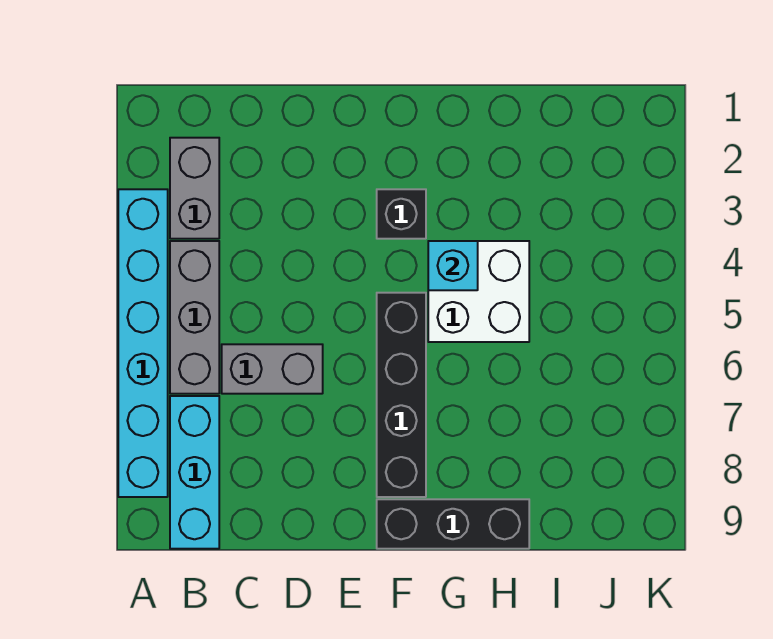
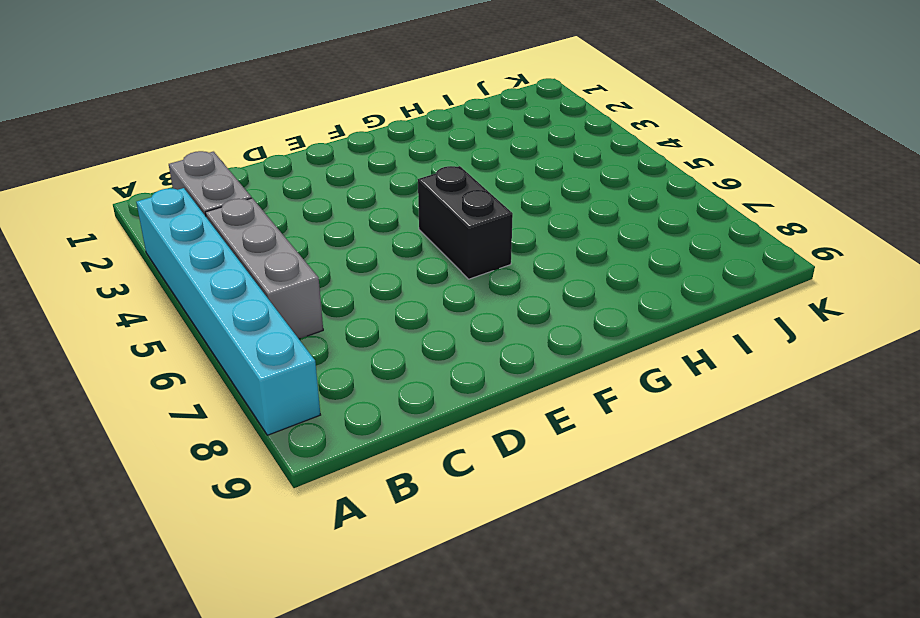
black 1x2 brick [418,166,513,279] -> black 1x4 brick [377,293,426,497]
none -> cyan 1x3 brick [170,396,219,549]
none -> grey 1x2 brick [222,344,323,394]

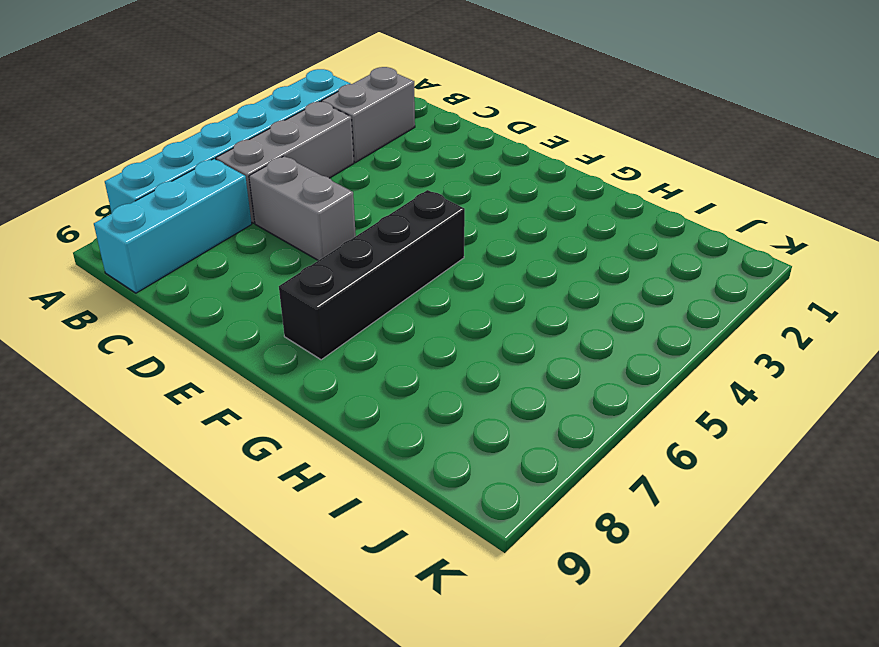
none -> black 1x1 brick [377,189,426,239]
none -> black 1x3 brick [377,499,529,549]

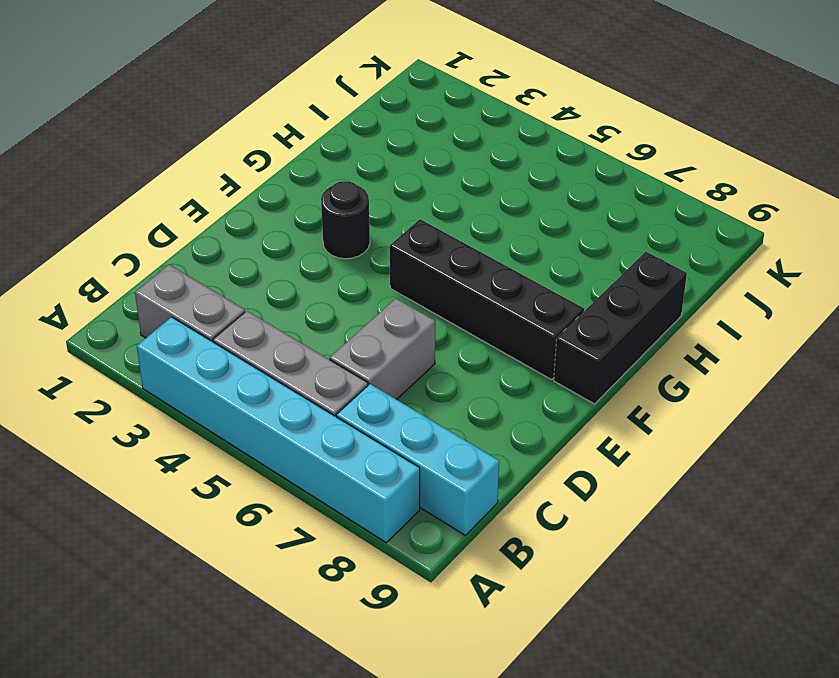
black 1x1 round brick [321,181,370,259] -> black 1x1 brick [377,189,426,239]
none -> white 2x2 brick [428,241,529,342]
none -> cyan 1x1 brick [428,241,478,290]

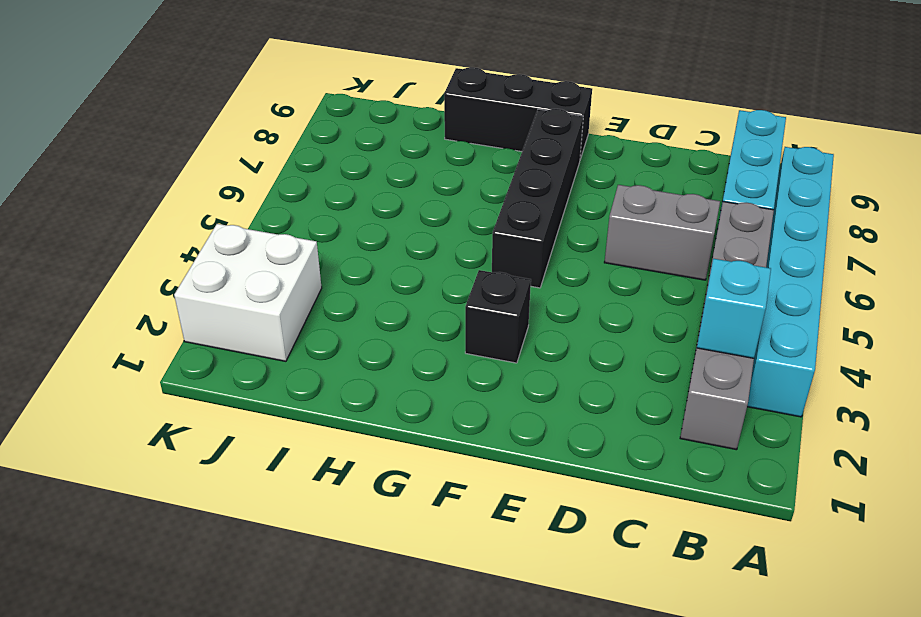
cyan 1x1 brick [697,259,771,358] -> cyan 1x1 brick moved to [428,241,478,290]
white 2x2 brick [174,224,322,361] -> white 2x2 brick moved to [428,241,529,342]

